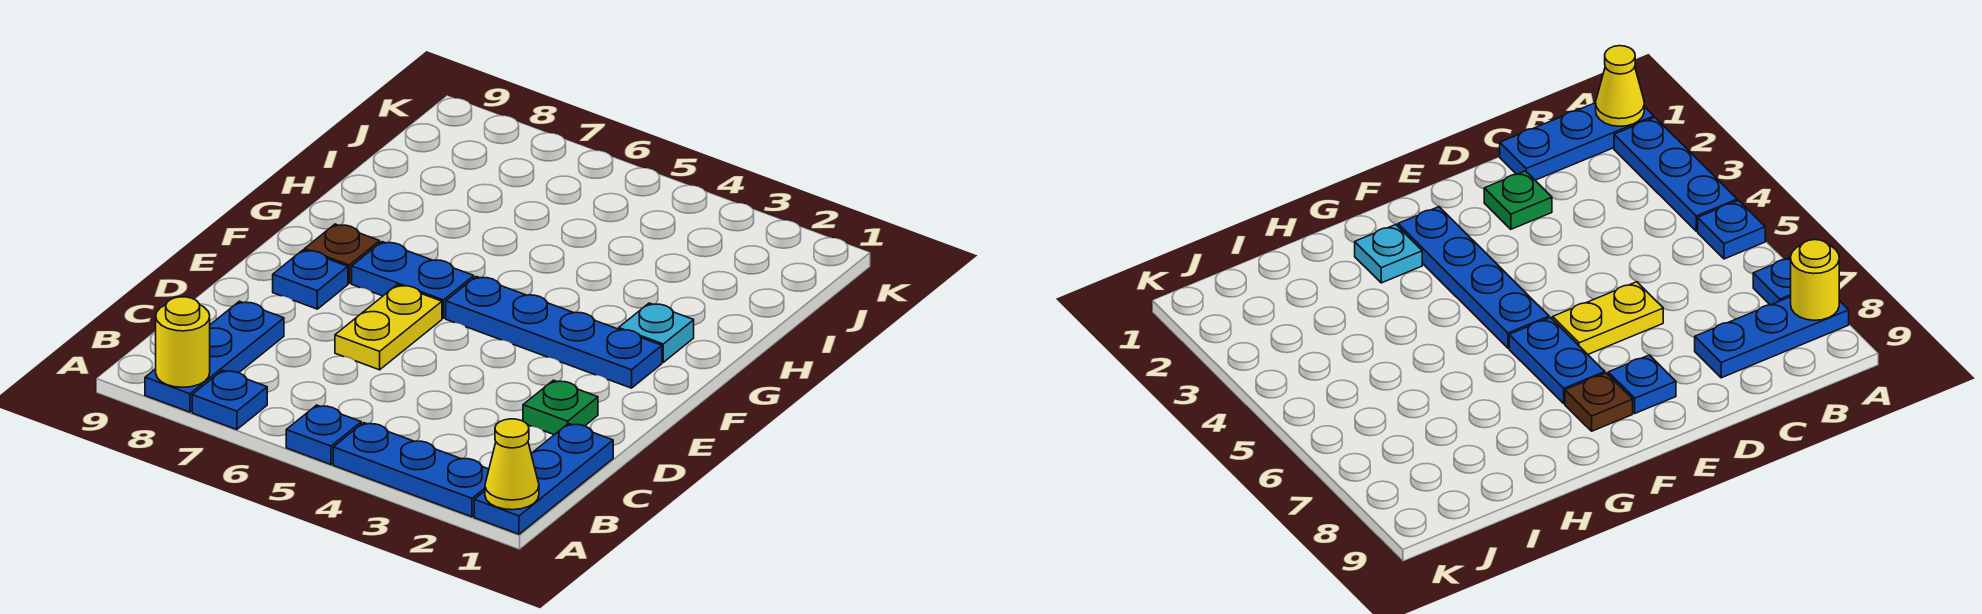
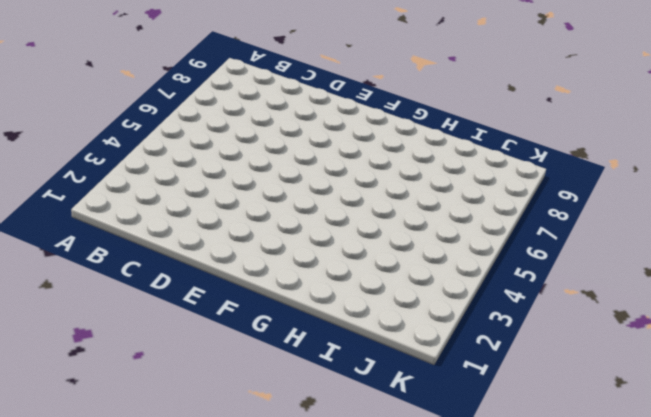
none -> blue 1x3 plate [474,424,613,534]
none -> blue 1x3 plate [333,423,489,517]
none -> blue 1x1 plate [286,405,361,464]

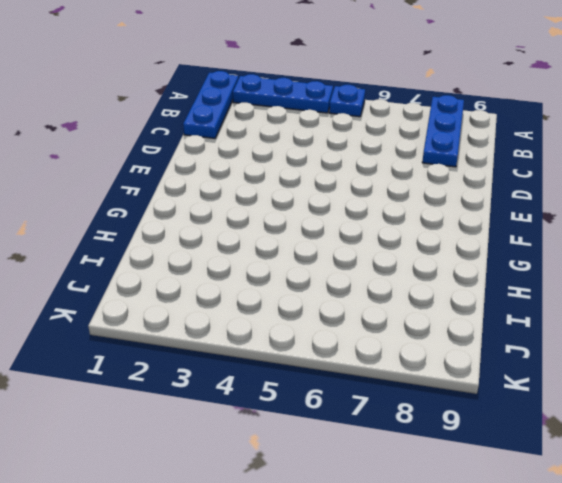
none -> blue 1x1 plate [192,370,267,430]
none -> green 1x1 plate [523,380,598,435]
none -> yellow 1x2 plate [335,285,442,370]

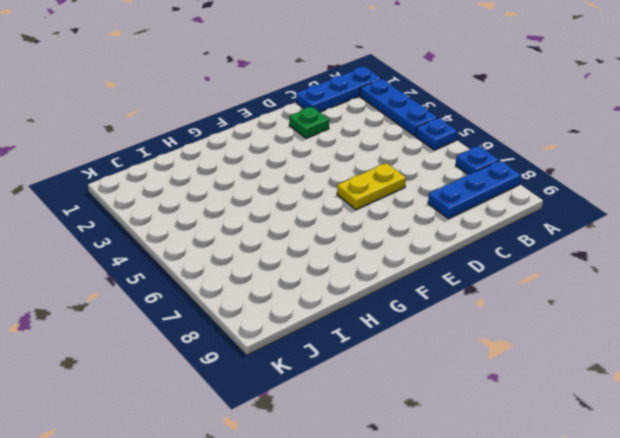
none -> blue 1x1 plate [273,250,348,309]
none -> blue 1x4 plate [446,277,662,388]
none -> blue 1x2 plate [352,242,474,318]

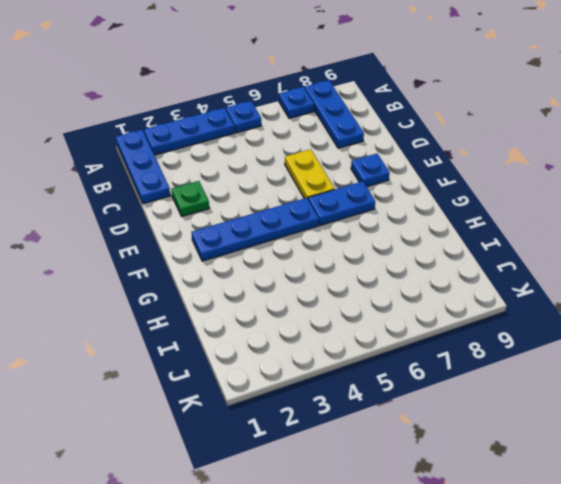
none -> brown 1x1 plate [305,224,380,283]
none -> cyan 1x1 plate [619,303,694,362]
none -> yellow 1x1 cone [485,419,539,510]

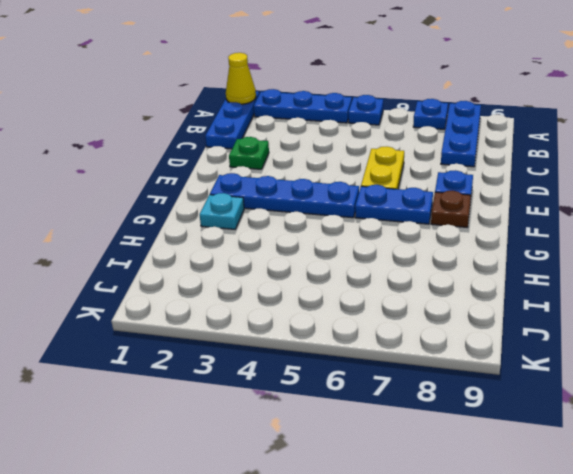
none -> yellow 1x1 round brick [156,297,210,387]

